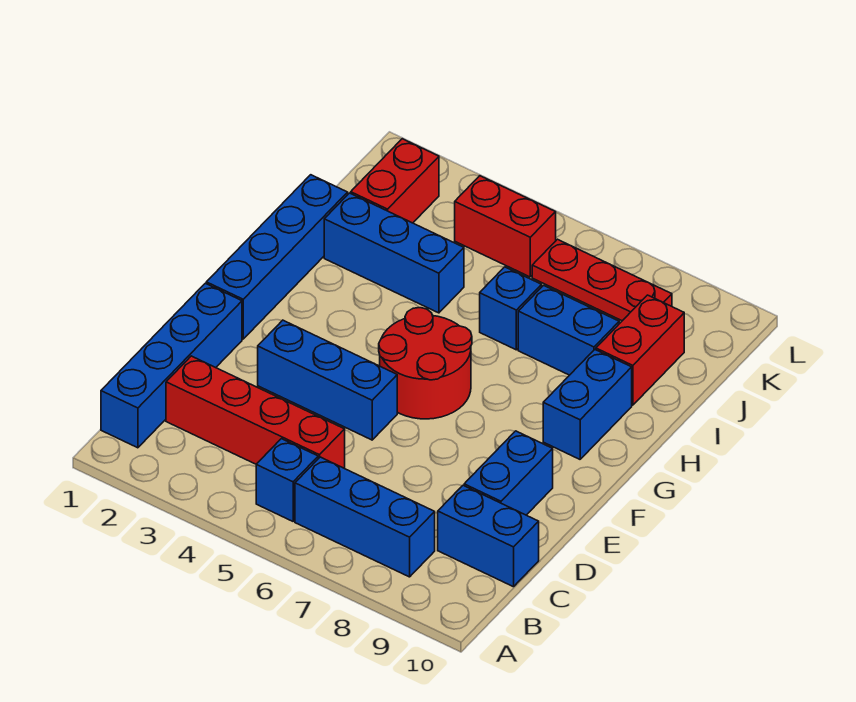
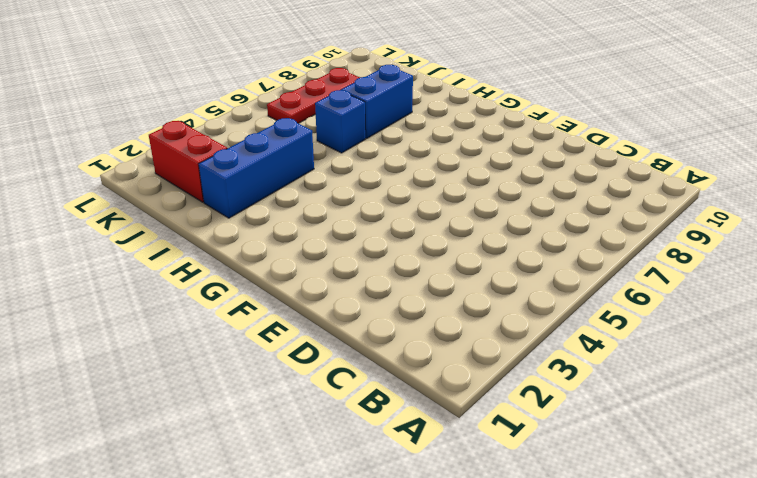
none -> blue 1x4 brick [101,283,242,448]
none -> blue 1x1 brick [256,439,318,521]
none -> blue 1x3 brick [295,457,435,577]

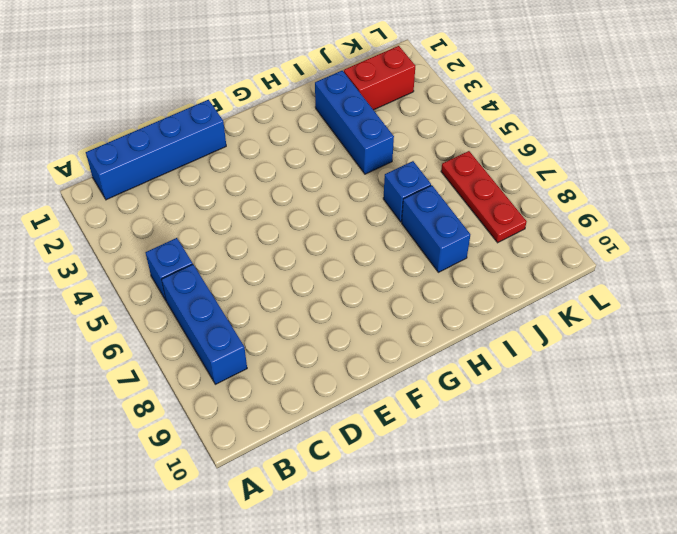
none -> red 1x4 brick [166,356,345,468]
none -> blue 1x2 brick [438,485,539,587]
none -> blue 1x2 brick [464,431,553,515]

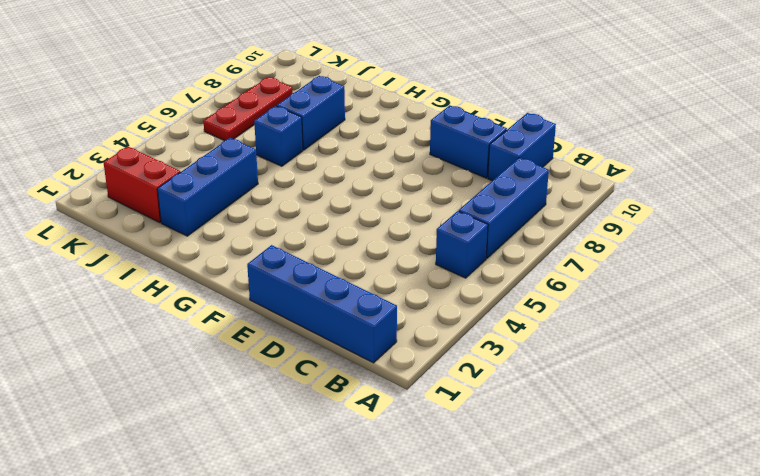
none -> red 1x4 brick [166,356,345,468]
none -> blue 1x3 brick [258,320,397,440]
none -> blue 1x4 brick [206,175,348,339]

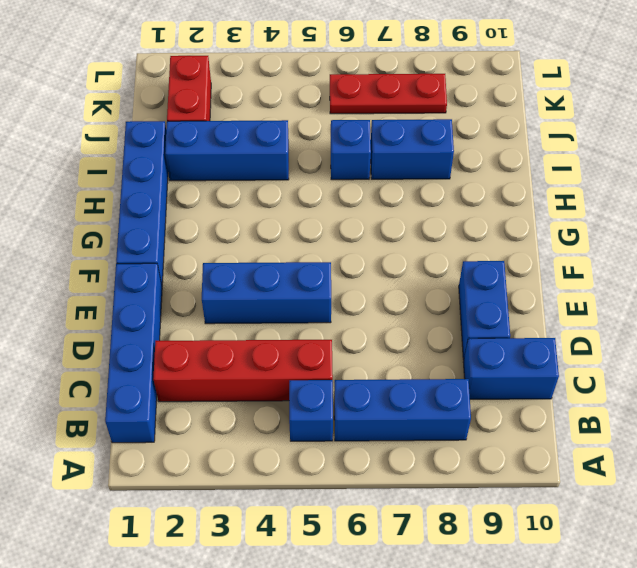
none -> red 2x2 round brick [379,308,472,419]
none -> blue 1x2 brick [543,350,632,459]
none -> red 1x2 brick [596,295,684,405]

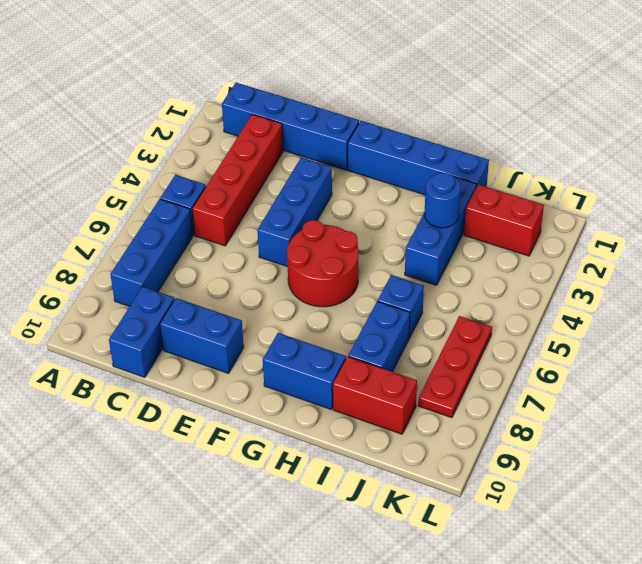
blue 1x1 round brick [424,173,461,228] -> none
none -> red 1x2 brick [455,176,556,277]

